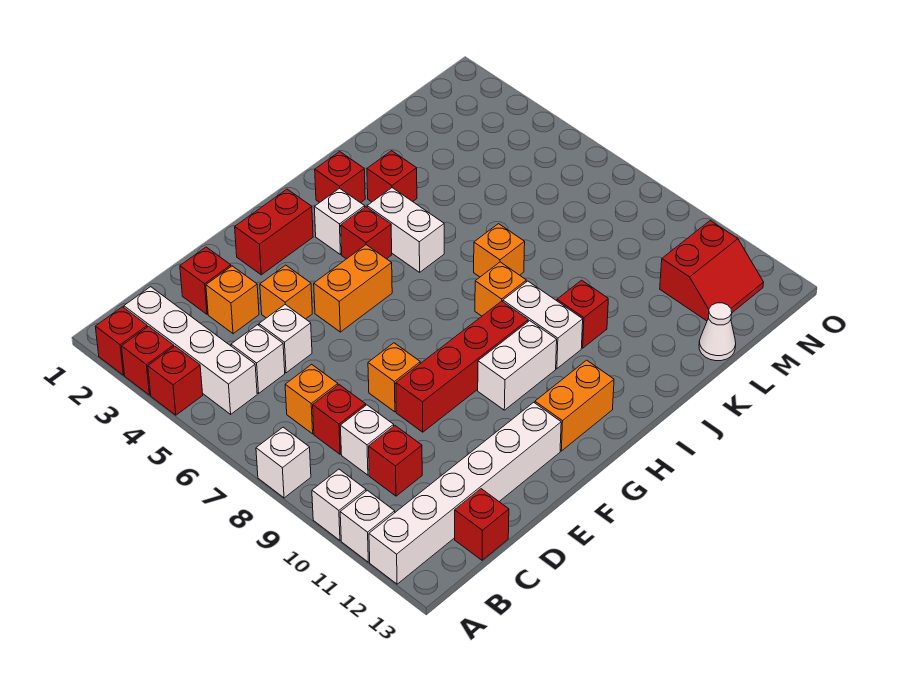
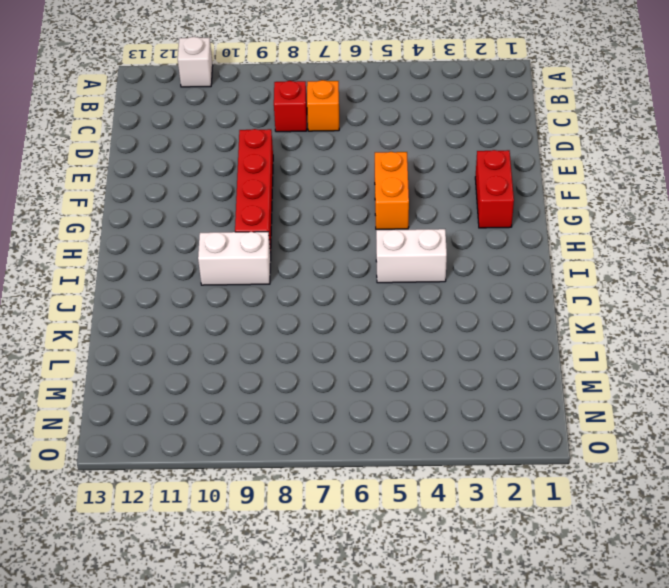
none -> red 1x1 brick [95,307,147,375]
none -> red 1x1 brick [122,326,174,395]
none -> red 1x1 brick [148,346,203,415]
none -> white 1x1 brick [256,427,311,498]

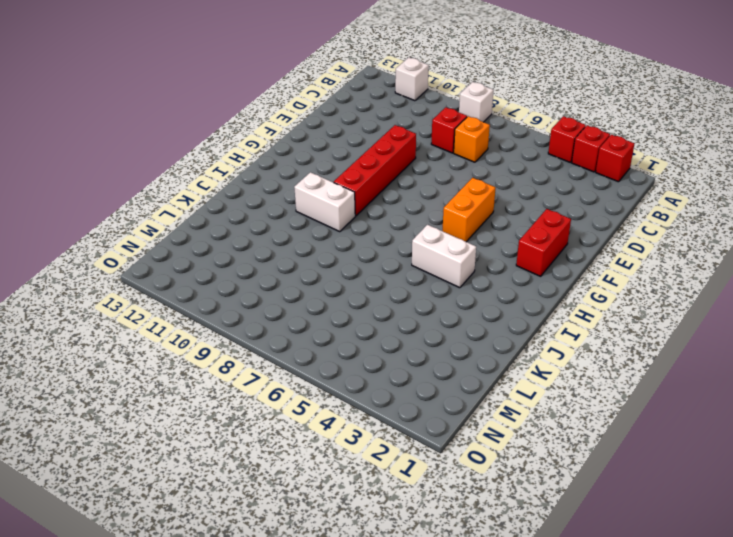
none -> white 1x1 brick [312,469,366,540]
none -> white 1x6 brick [369,402,561,584]
none -> white 1x4 brick [124,287,257,414]
none -> white 1x1 brick [231,325,285,393]

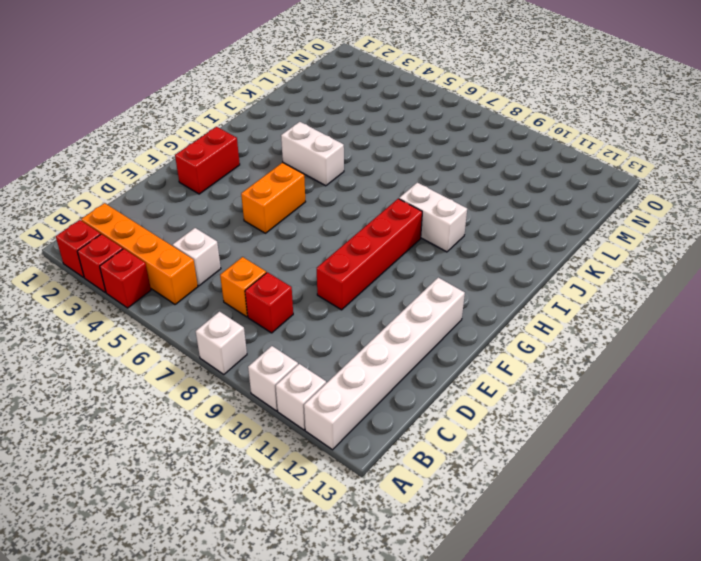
orange 1x4 brick [81,203,198,305] -> white 1x4 brick [124,287,257,414]
none -> white 1x1 brick [340,405,394,475]
none -> red 1x1 brick [369,426,422,496]
none -> red 1x1 brick [455,489,509,560]
none -> red 1x1 brick [180,247,231,314]

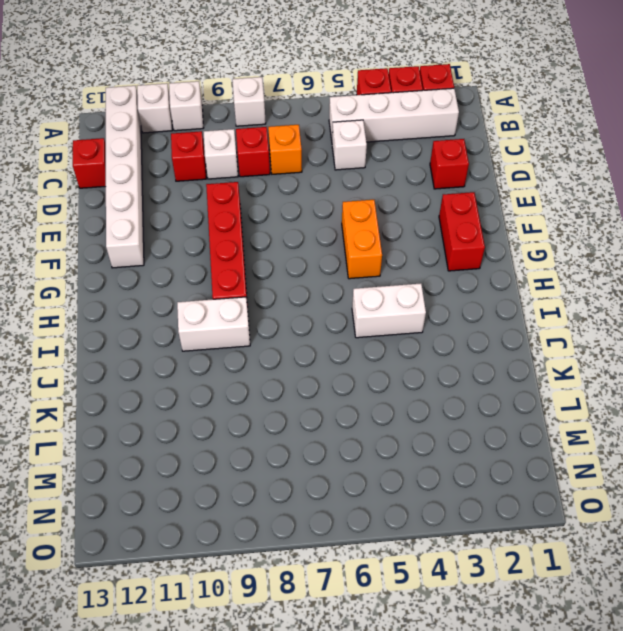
none -> orange 1x1 brick [206,266,259,334]
none -> white 1x1 brick [259,305,312,373]
none -> orange 1x1 brick [260,265,312,319]
none -> orange 1x1 brick [368,343,420,412]

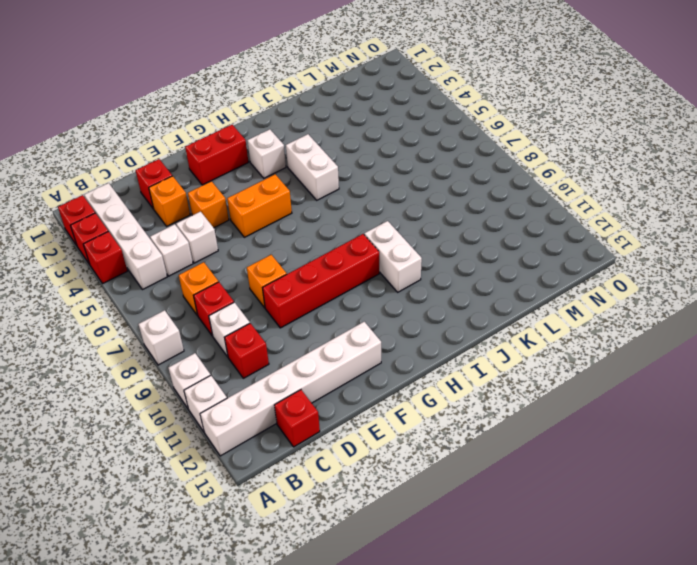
none -> white 1x2 brick [478,321,557,410]
none -> orange 1x2 brick [535,360,614,451]
none -> red 1x1 brick [341,207,392,259]
none -> red 1x1 brick [315,152,365,203]

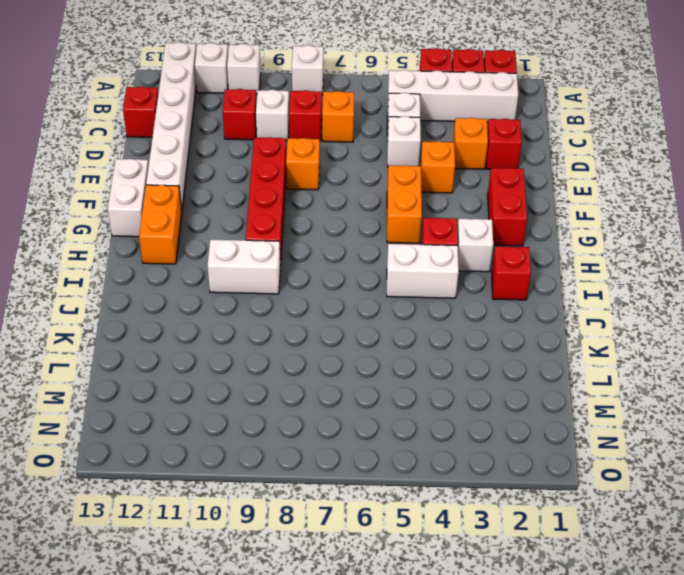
white 1x2 brick [108,159,149,237] -> white 1x2 brick moved to [478,321,557,410]
none -> orange 1x1 brick [475,262,526,316]
none -> red 1x1 brick [367,151,417,202]
none -> orange 1x1 brick [474,224,525,277]
none -> red 1x1 brick [557,280,608,348]

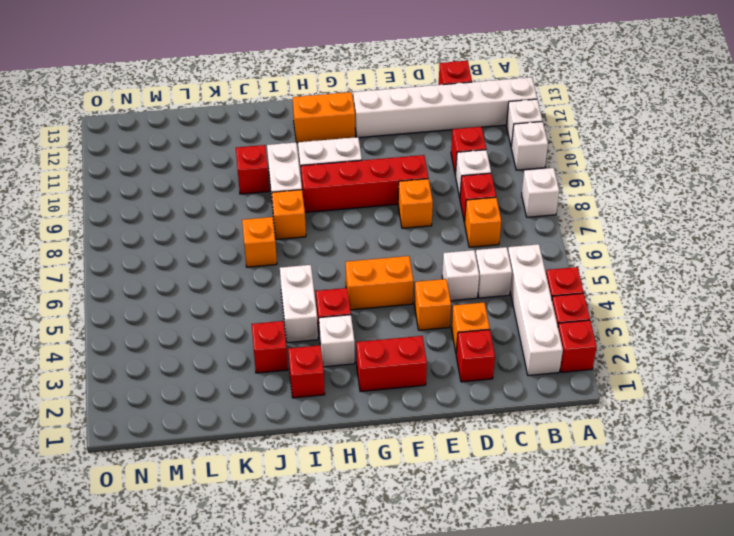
none -> white 1x1 cone [699,303,736,361]
none -> red 2x2 slope [660,221,764,321]

